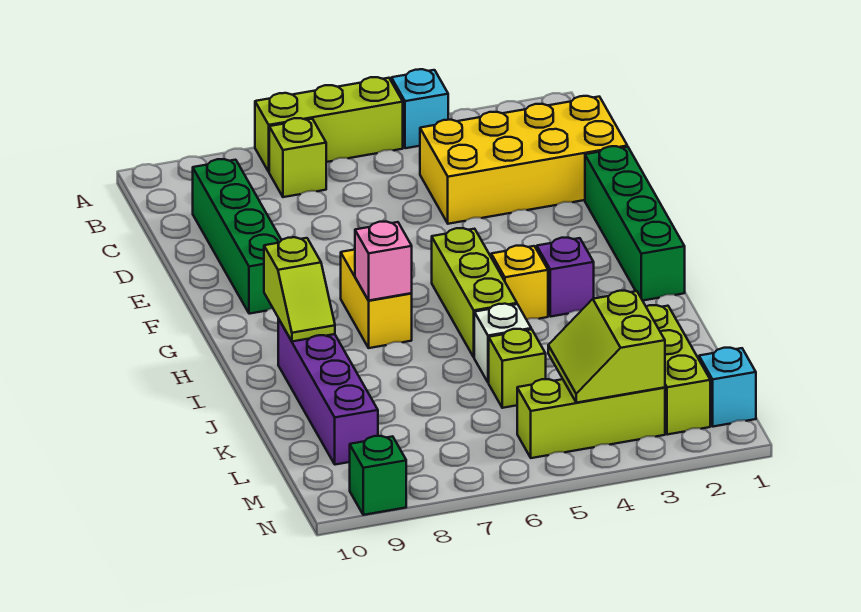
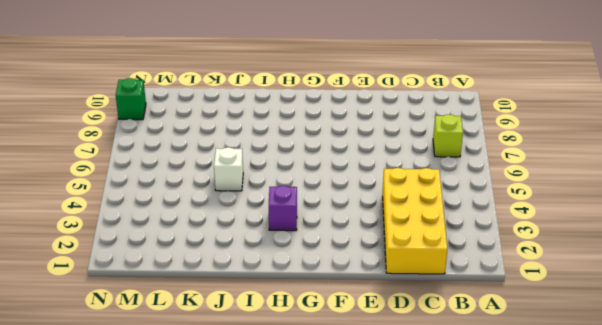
none -> cyan 1x1 brick [391,69,448,148]
none -> lime 1x3 brick [255,77,403,172]
none -> green 1x4 brick [193,159,281,314]

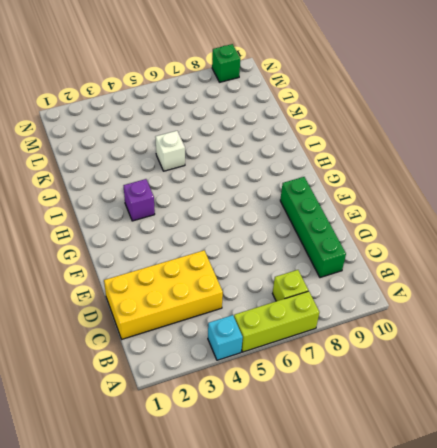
none -> green 1x4 brick [585,146,685,301]
none -> lime 1x3 brick [432,228,517,357]
none -> yellow 1x2 brick [341,250,412,348]

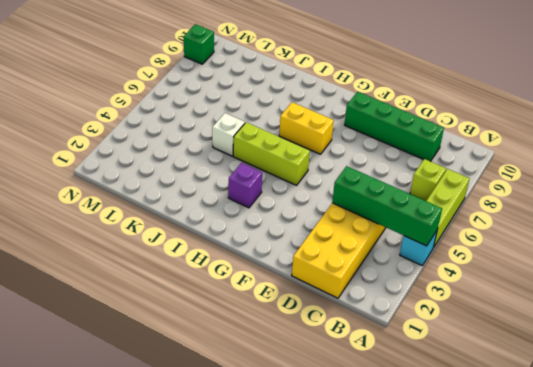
green 1x4 brick [332,166,442,246] -> green 1x4 brick moved to [585,146,685,301]
none -> yellow 1x1 brick [491,246,548,320]
none -> purple 1x4 brick [278,318,378,465]
none -> lime 1x3 brick [646,305,710,435]

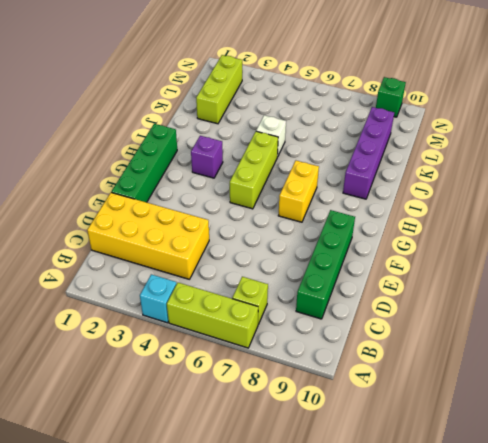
none -> yellow 1x1 brick [491,246,548,320]
none -> lime 1x1 brick [489,329,546,408]
none -> cyan 1x1 brick [699,348,756,427]

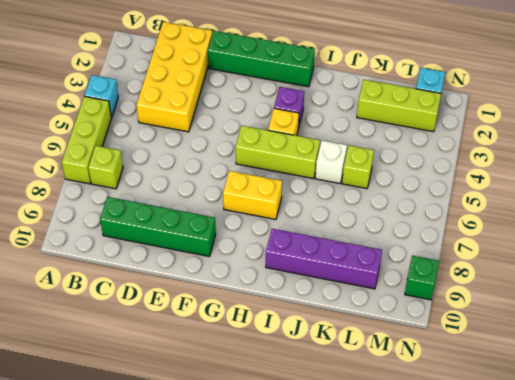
none -> lime 1x3 brick [517,379,665,458]
none -> pink 1x1 brick [355,222,412,300]
none -> lime 1x2 slope [264,237,335,341]

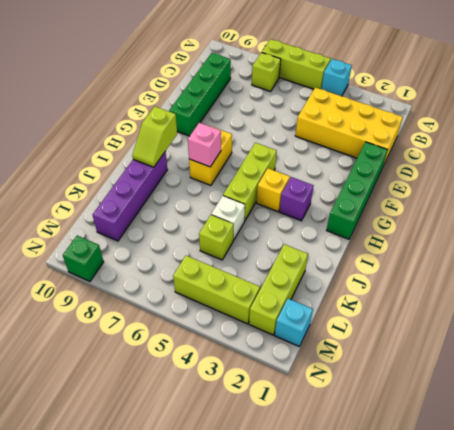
none -> lime 2x2 slope [548,291,665,403]

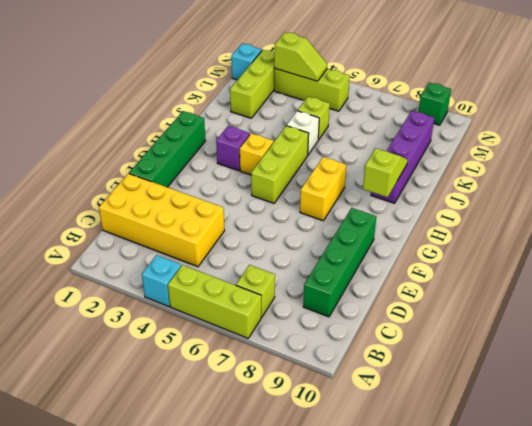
lime 1x2 slope [274,32,327,81] -> lime 2x2 slope [548,291,665,403]
none -> pink 1x1 brick [355,222,412,300]

